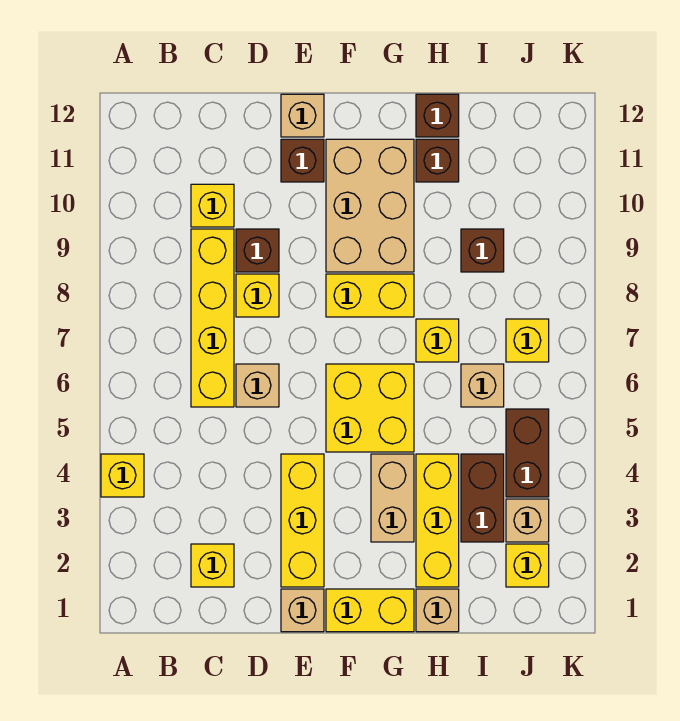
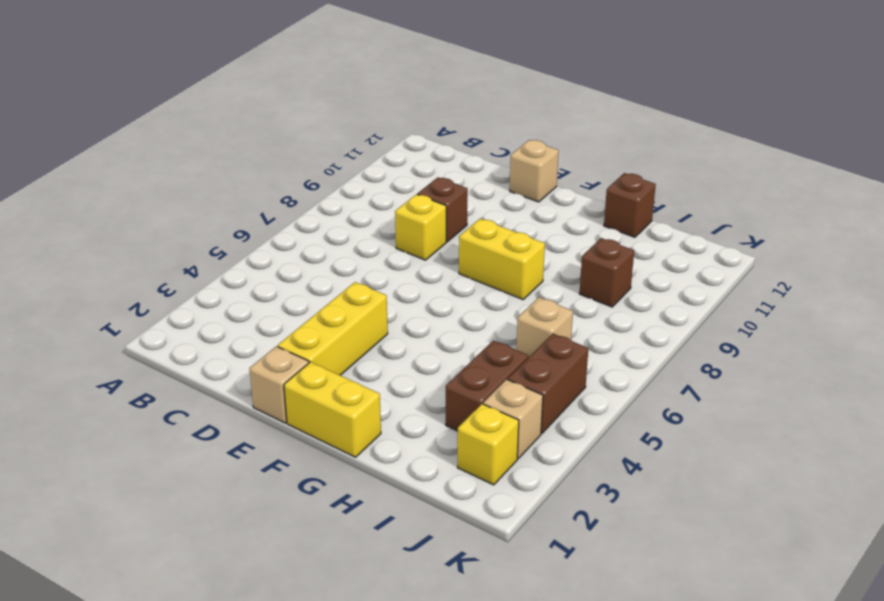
none -> yellow 1x1 brick [101,454,144,497]
none -> yellow 1x1 brick [191,544,234,587]
none -> yellow 1x4 brick [191,229,234,407]

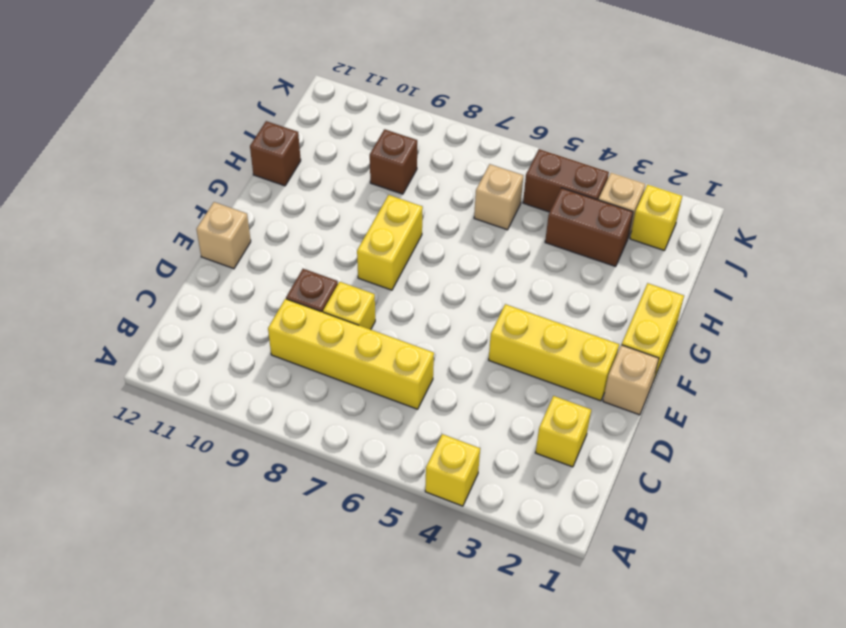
none -> yellow 1x1 brick [191,184,234,227]
none -> tan 1x1 brick [236,364,279,407]
none -> brown 1x1 brick [281,139,324,182]

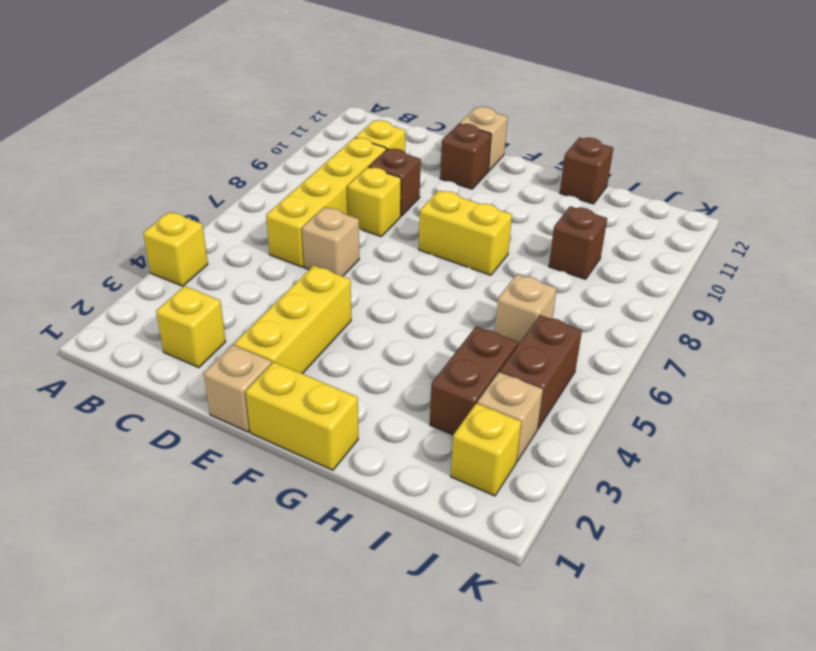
none -> yellow 2x2 brick [326,364,414,452]
none -> tan 2x3 brick [326,139,414,272]
none -> tan 1x2 brick [371,454,414,542]

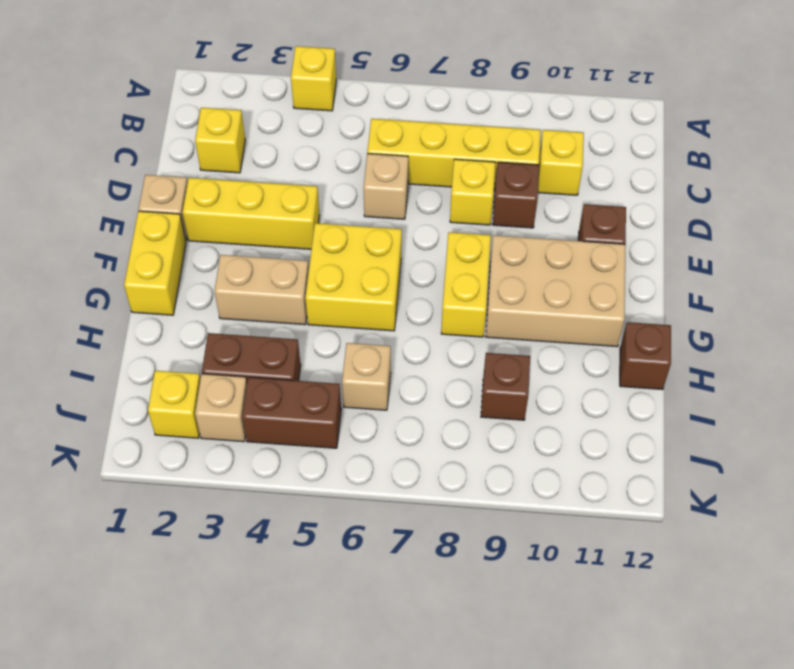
none -> tan 1x1 brick [281,94,324,137]
none -> tan 1x1 brick [416,589,459,632]
none -> yellow 1x3 brick [416,454,459,587]

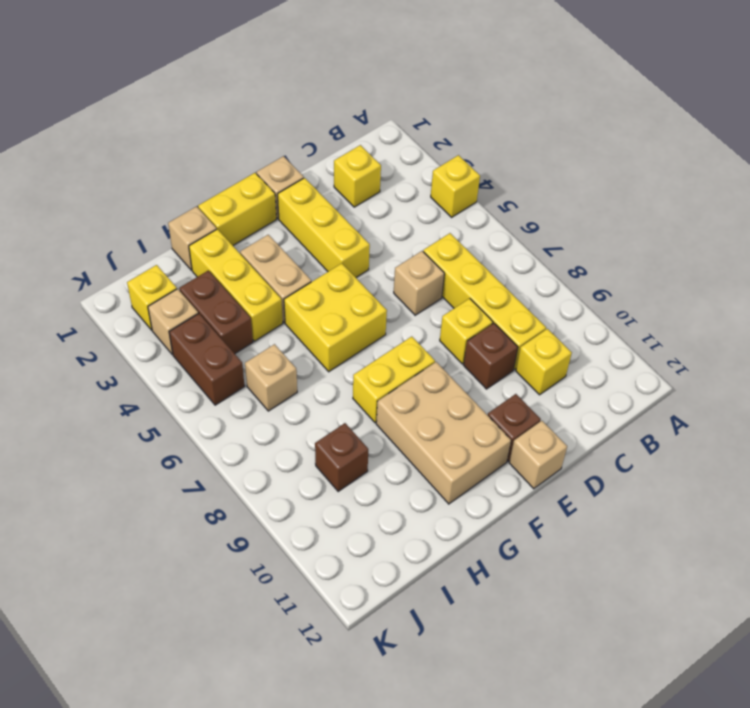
none -> yellow 1x1 brick [416,319,459,362]
none -> brown 1x1 brick [416,139,459,182]
none -> brown 1x1 brick [416,94,459,137]

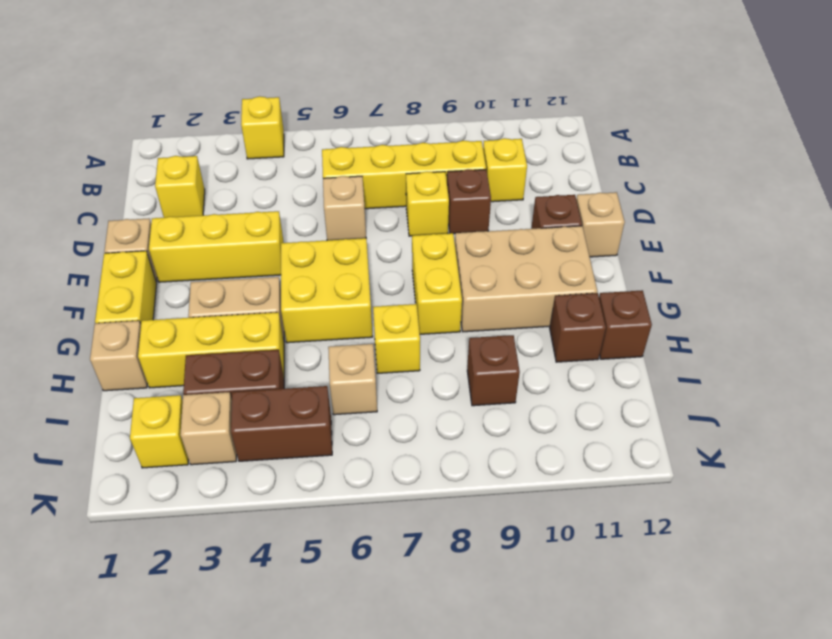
none -> yellow 1x1 brick [506,319,549,362]

